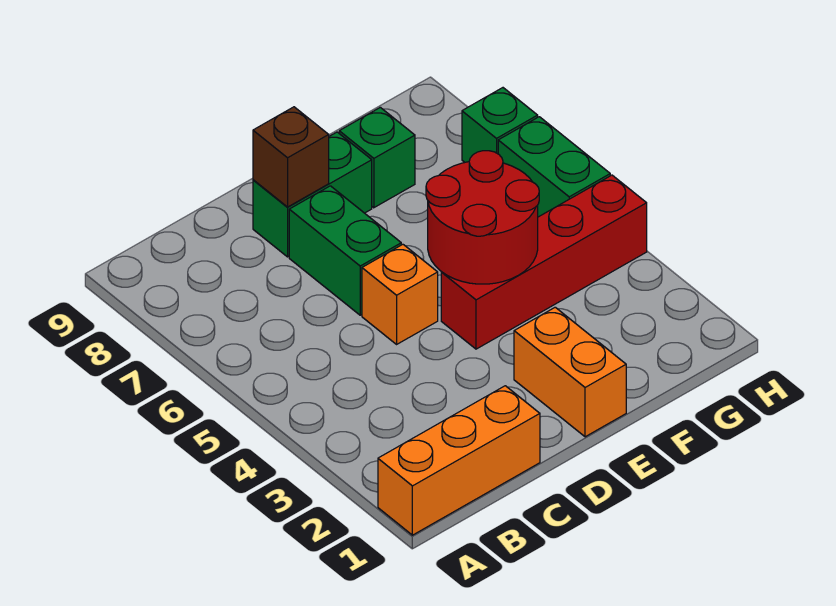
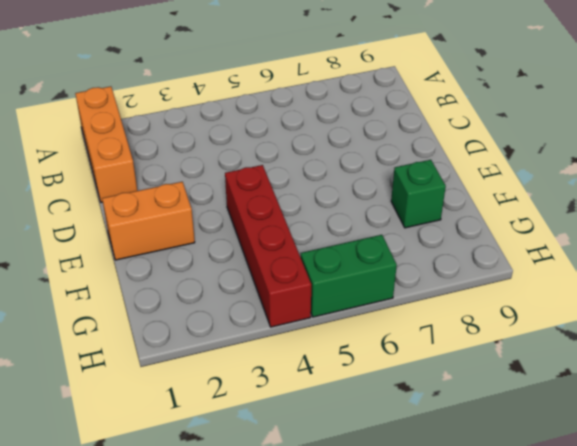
none -> orange 1x1 brick [362,244,438,344]
none -> green 1x2 brick [289,186,401,315]

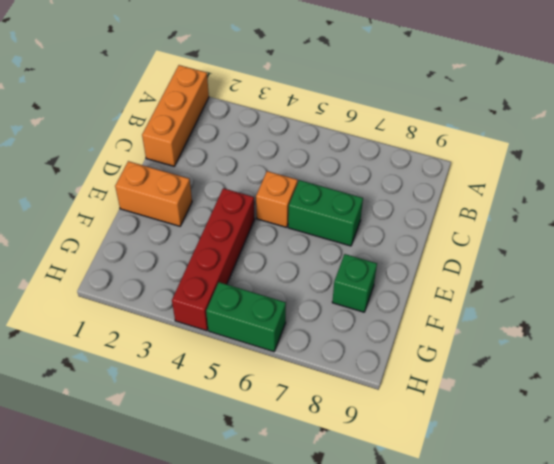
none -> green 1x2 brick [253,132,372,257]
none -> green 1x1 brick [462,88,538,162]

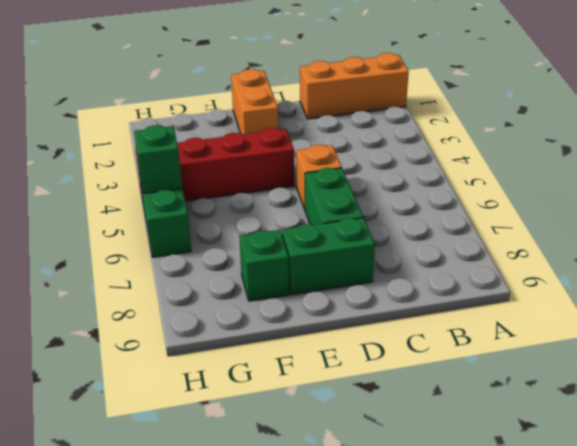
green 1x1 brick [134,125,182,193] -> green 1x1 brick moved to [462,88,538,162]
none -> brown 1x1 brick [253,107,329,207]
none -> red 2x2 round brick [426,151,539,284]

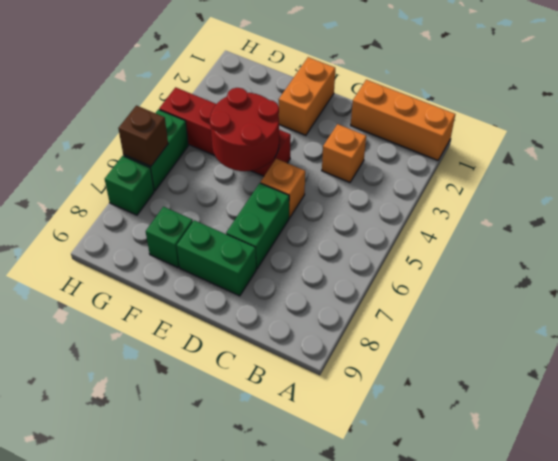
orange 1x1 brick [322,124,366,182] -> none
brown 1x1 brick [118,106,168,166] -> brown 1x1 brick moved to [253,107,329,207]

